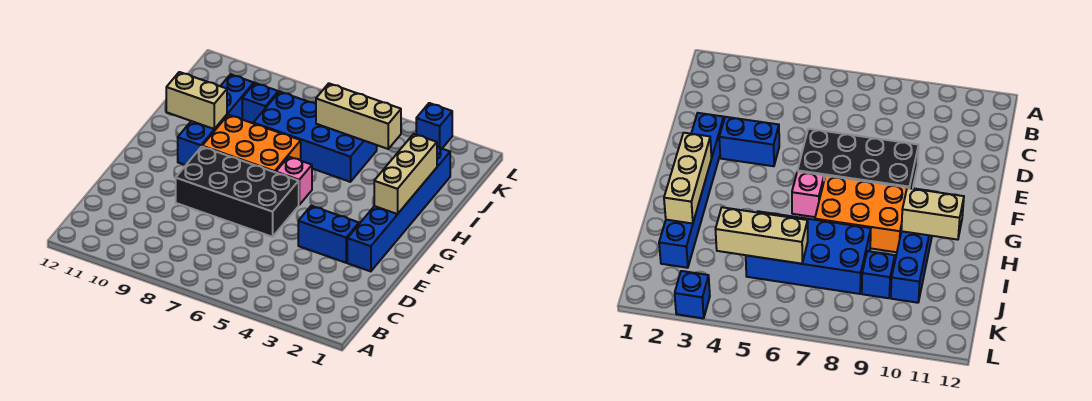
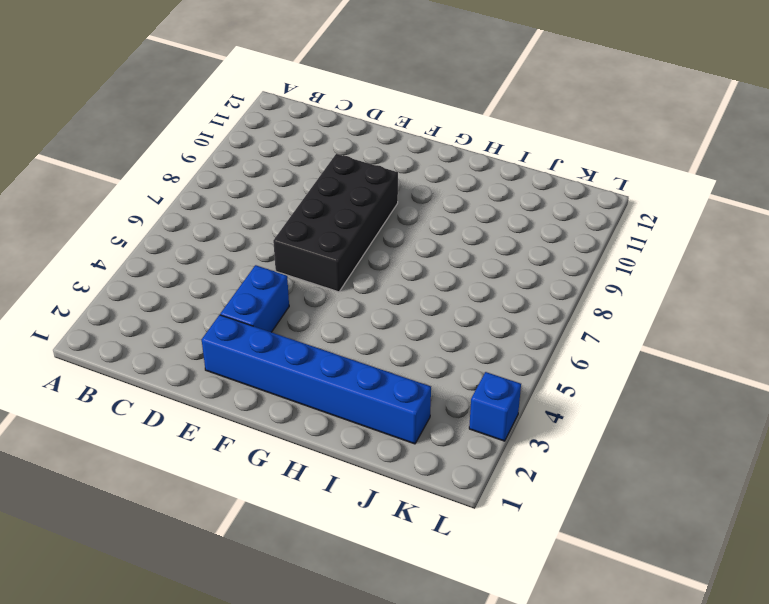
none -> pink 1x1 brick [276,157,312,205]
none -> orange 2x3 brick [202,115,301,173]
none -> blue 1x4 brick [178,74,254,165]

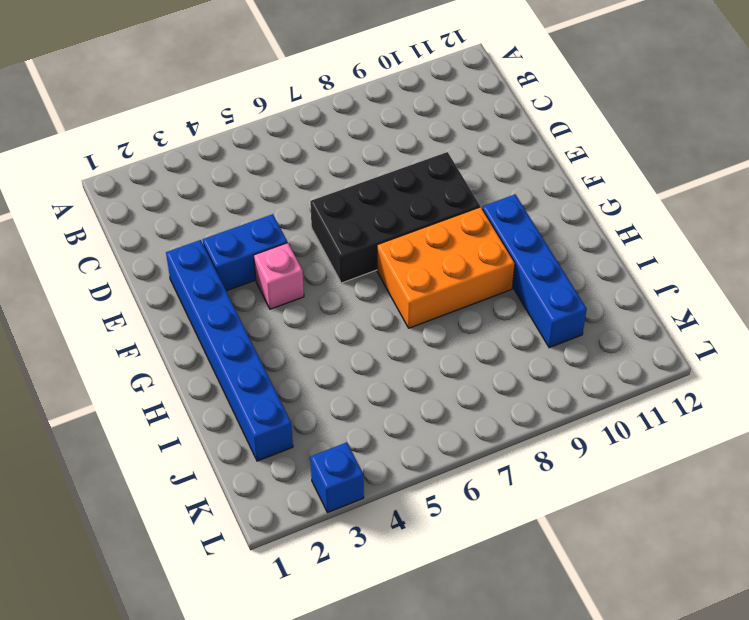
pink 1x1 brick [254,243,304,309] -> pink 1x1 brick moved to [276,157,312,205]
none -> blue 2x4 brick [253,92,377,182]
none -> blue 1x1 brick [242,83,278,123]
none -> tan 1x3 brick [374,134,437,214]

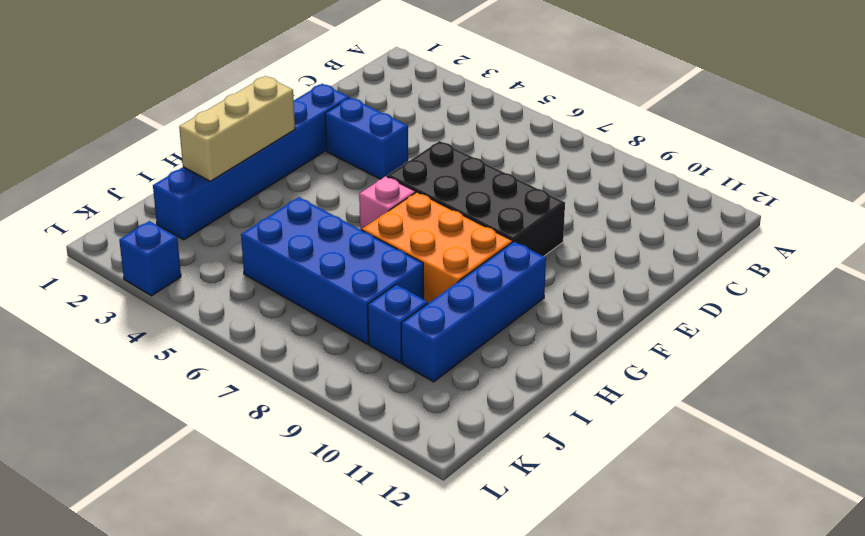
none -> tan 1x2 brick [166,72,227,129]
none -> tan 1x3 brick [316,83,401,149]

